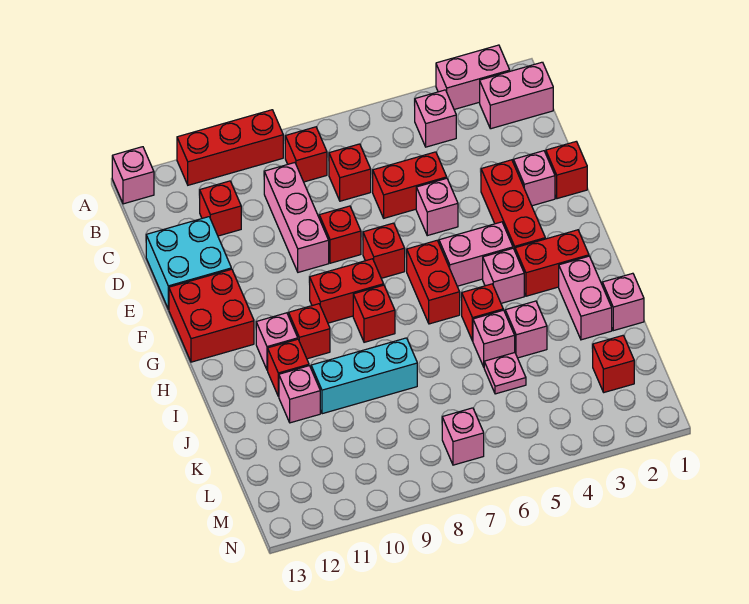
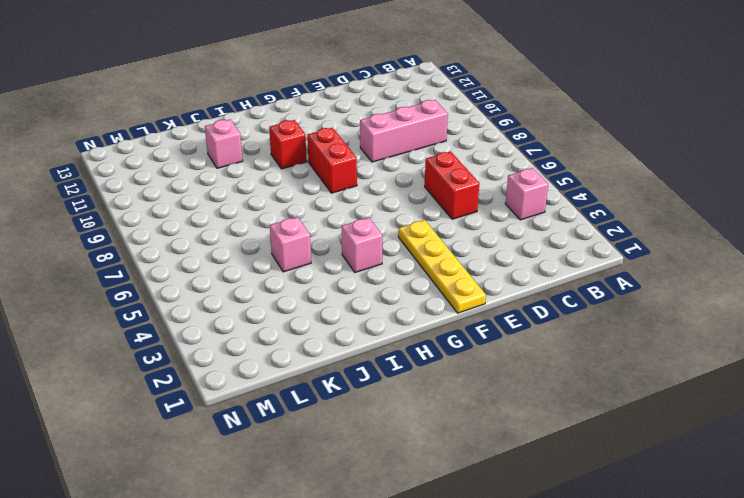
yellow 1x4 plate [398,220,486,313] -> red 1x3 brick [481,160,545,250]
none -> pink 1x2 brick [436,45,510,109]
none -> red 1x3 brick [177,110,283,185]
none -> pink 1x1 brick [112,147,154,204]
none -> pink 1x2 brick [480,62,553,129]

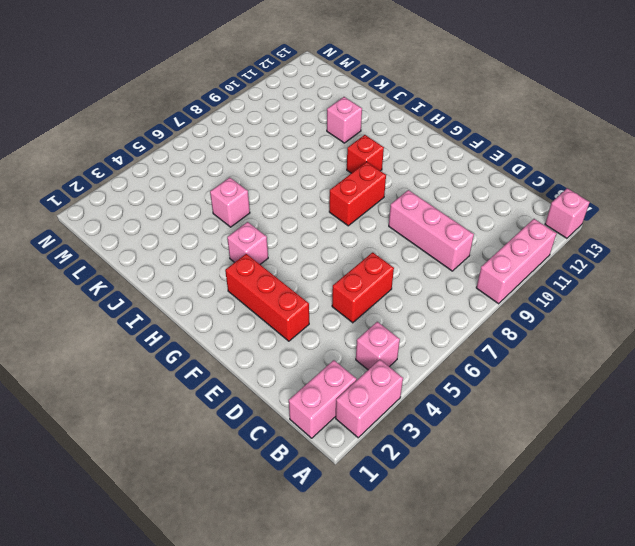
pink 1x3 brick [476,219,557,304] -> red 1x3 brick [177,110,283,185]
none -> red 1x1 brick [285,127,327,182]
none -> red 1x1 brick [329,144,371,201]
none -> red 1x1 brick [200,181,241,236]
none -> cyan 2x2 brick [146,217,231,309]

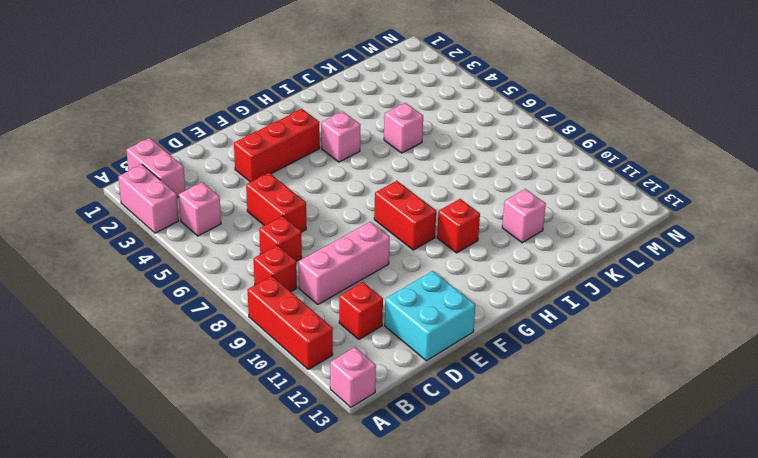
none -> red 1x1 brick [546,141,587,199]
none -> pink 1x1 brick [513,151,555,206]
none -> pink 1x1 brick [416,178,458,236]
none -> red 1x1 brick [319,206,361,263]

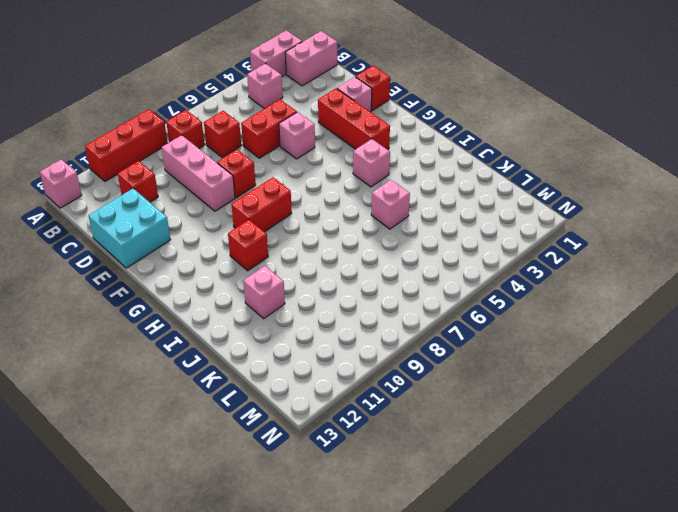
none -> red 1x1 brick [363,223,405,278]
none -> red 2x2 brick [169,269,254,362]
none -> pink 1x2 brick [439,222,513,286]
none -> red 1x2 brick [407,241,460,324]

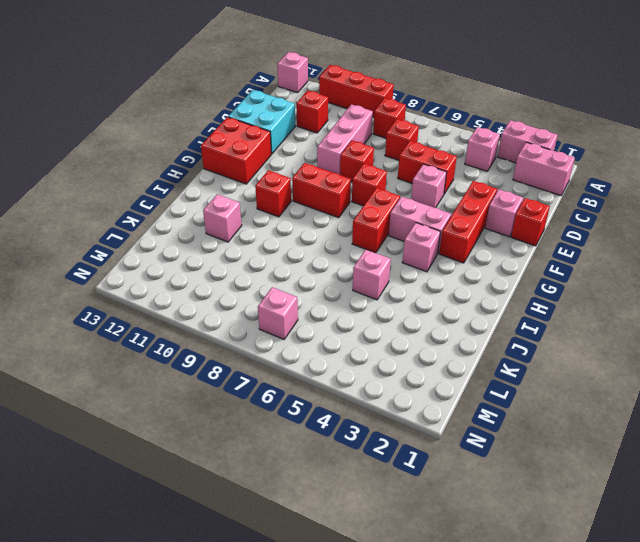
none -> red 1x2 brick [515,230,589,296]
none -> red 1x1 brick [353,285,395,342]
none -> pink 1x1 brick [256,313,298,370]
none -> pink 1x2 brick [559,256,612,340]

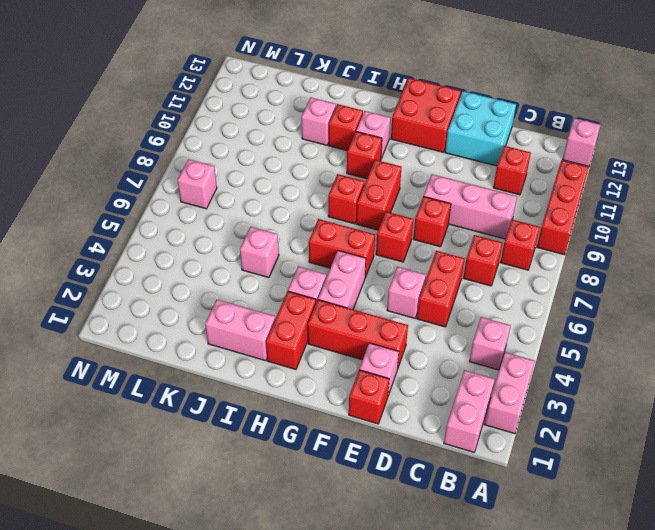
none -> red 1x1 brick [462,284,503,341]
none -> pink 1x1 brick [602,273,644,331]
none -> pink 1x1 brick [505,301,547,358]
none -> cyan 1x3 brick [311,338,417,414]

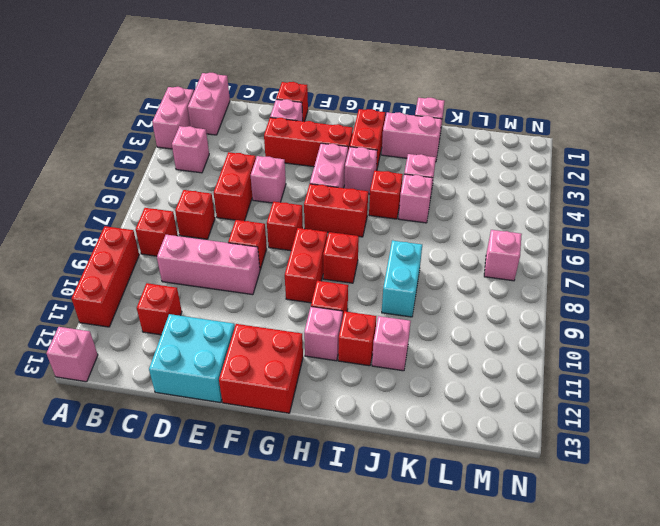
cyan 1x2 brick [382,240,422,317] -> cyan 1x3 brick [311,338,417,414]
none -> pink 1x1 plate [484,353,526,394]
none -> red 1x1 brick [593,336,634,392]

